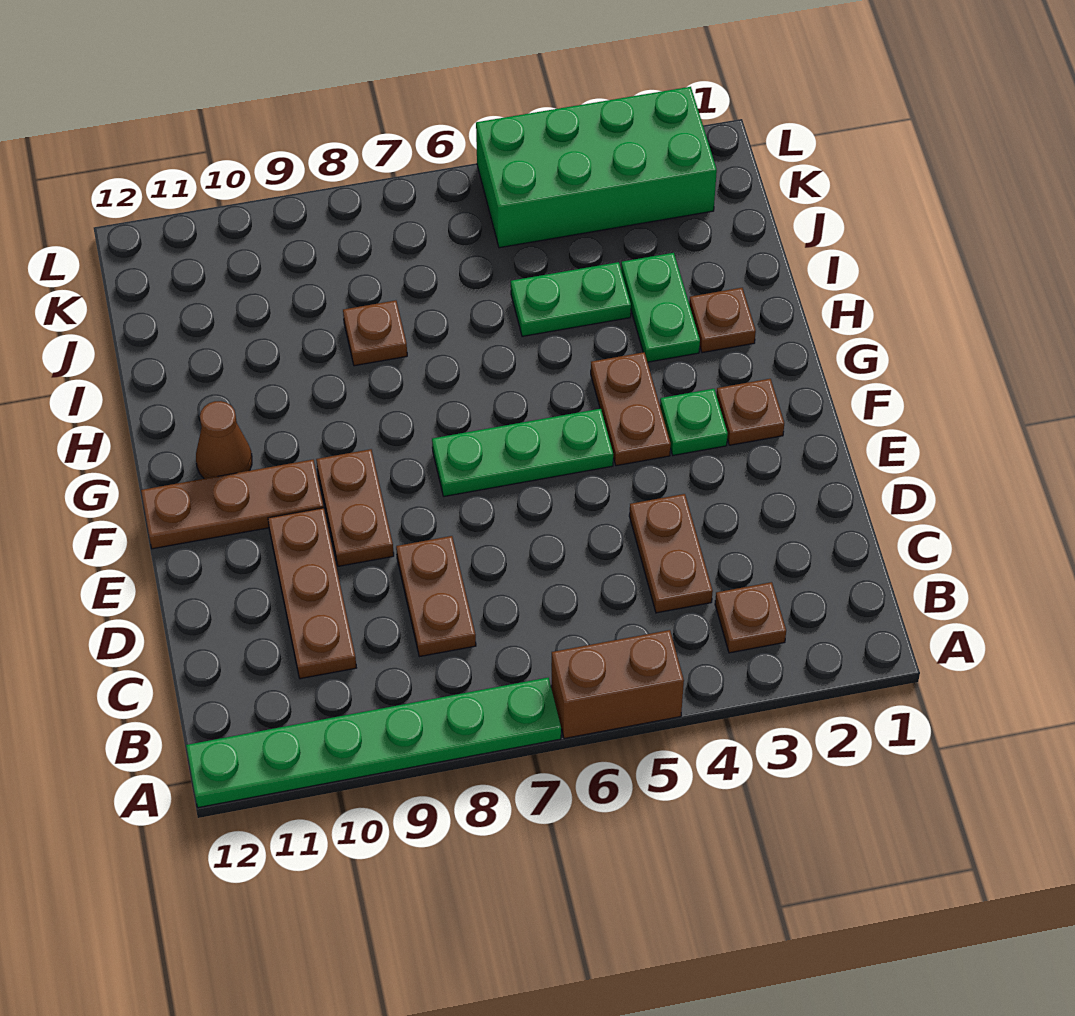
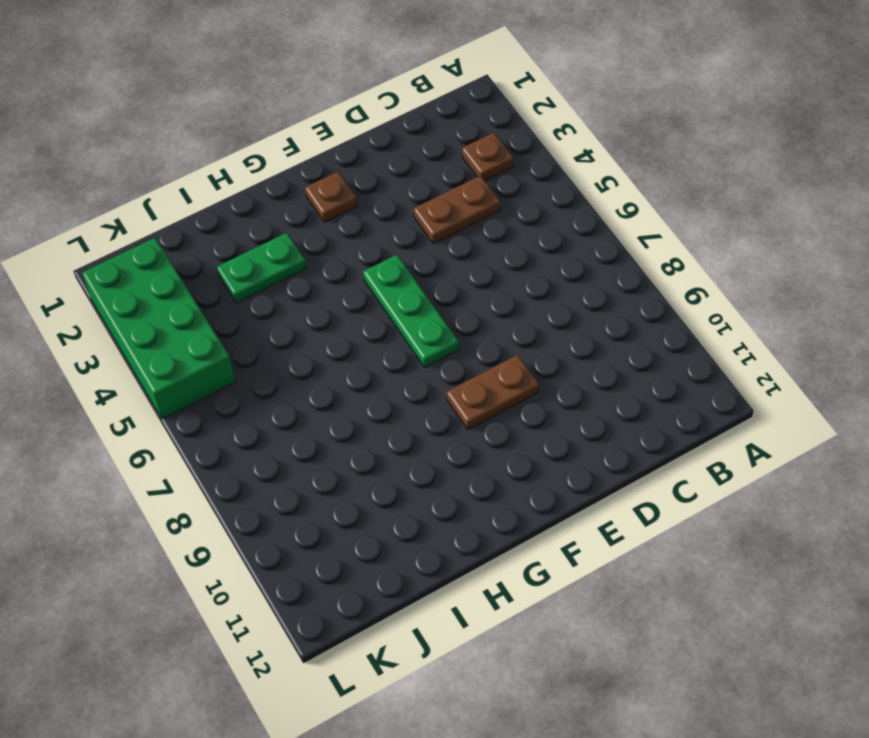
none -> brown 1x2 brick [551,630,684,739]
none -> green 1x6 plate [186,678,561,808]
none -> brown 1x2 plate [396,536,476,657]

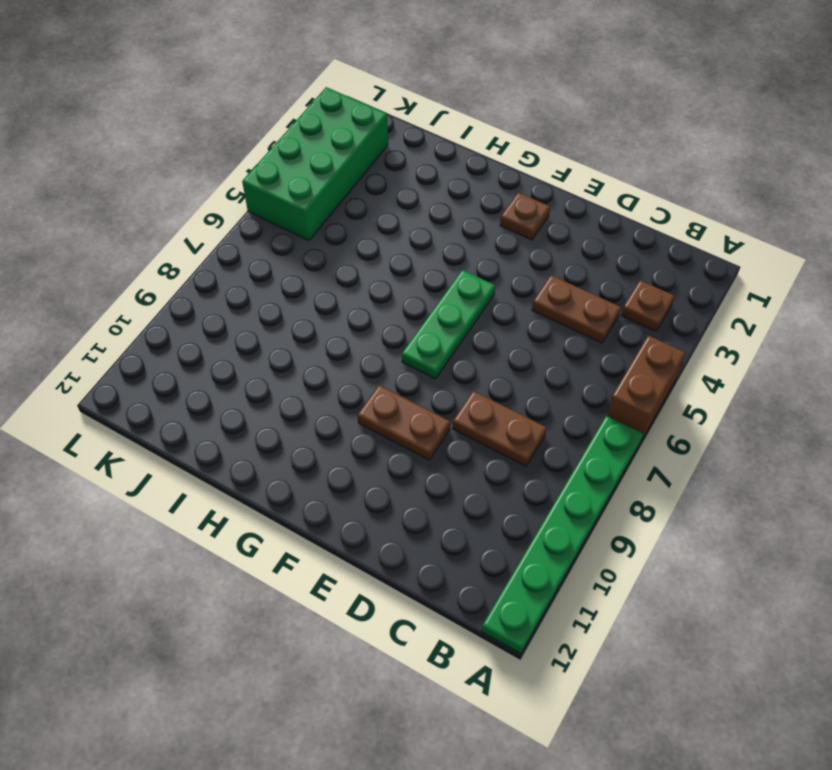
none -> brown 1x3 plate [268,508,356,679]
none -> green 1x1 plate [660,389,728,455]
none -> brown 1x2 plate [591,352,671,466]

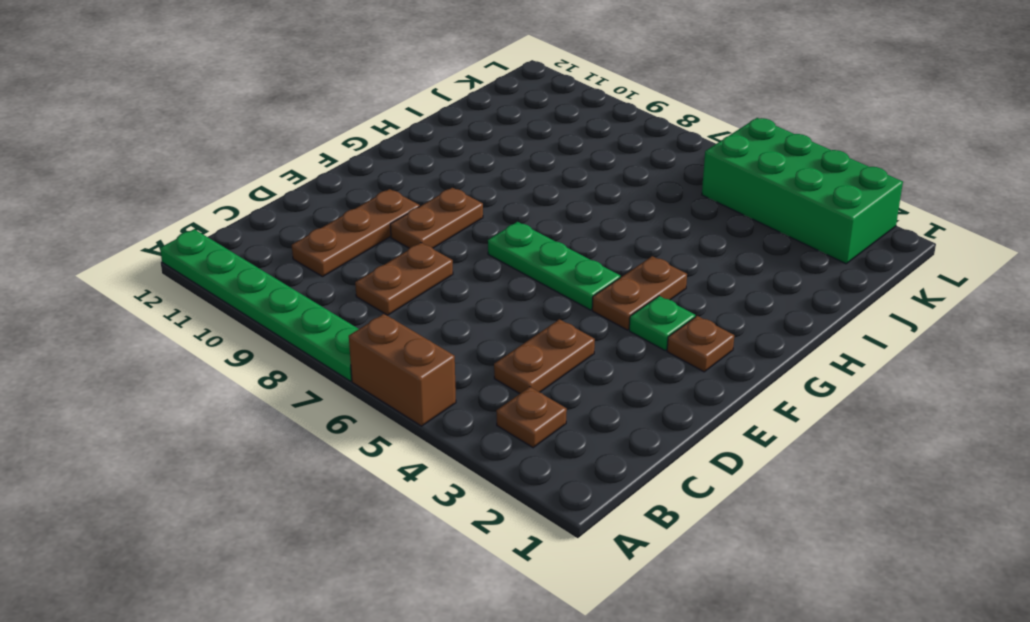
none -> brown 1x3 plate [141,460,324,549]
none -> brown 1x1 cone [196,401,252,479]
none -> brown 1x1 plate [689,288,756,353]

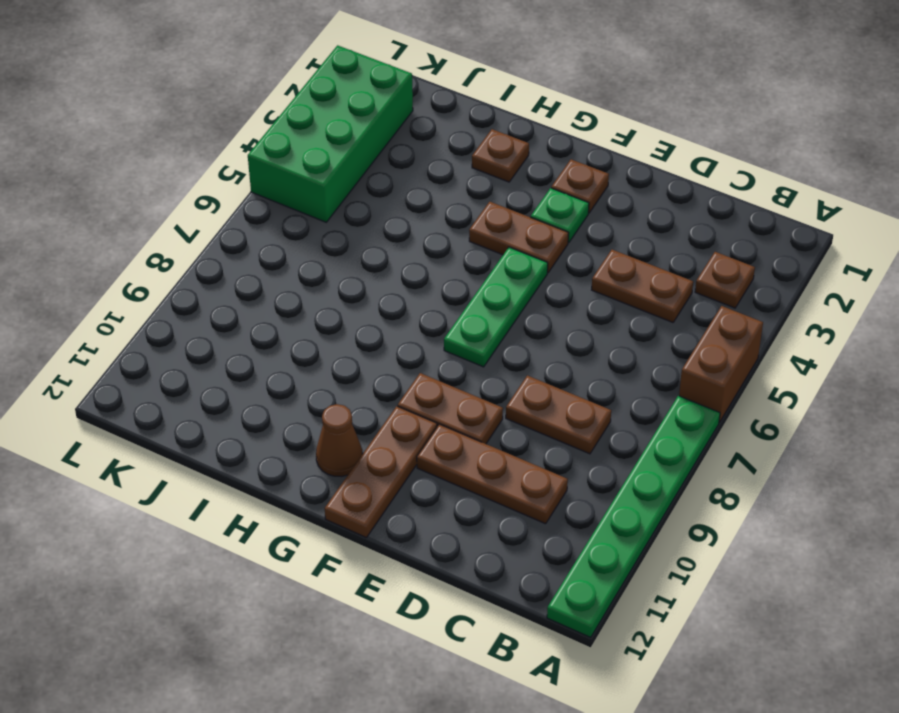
none -> green 1x2 plate [621,253,700,362]
none -> green 1x2 plate [511,262,631,336]
none -> brown 1x1 plate [343,300,407,366]

